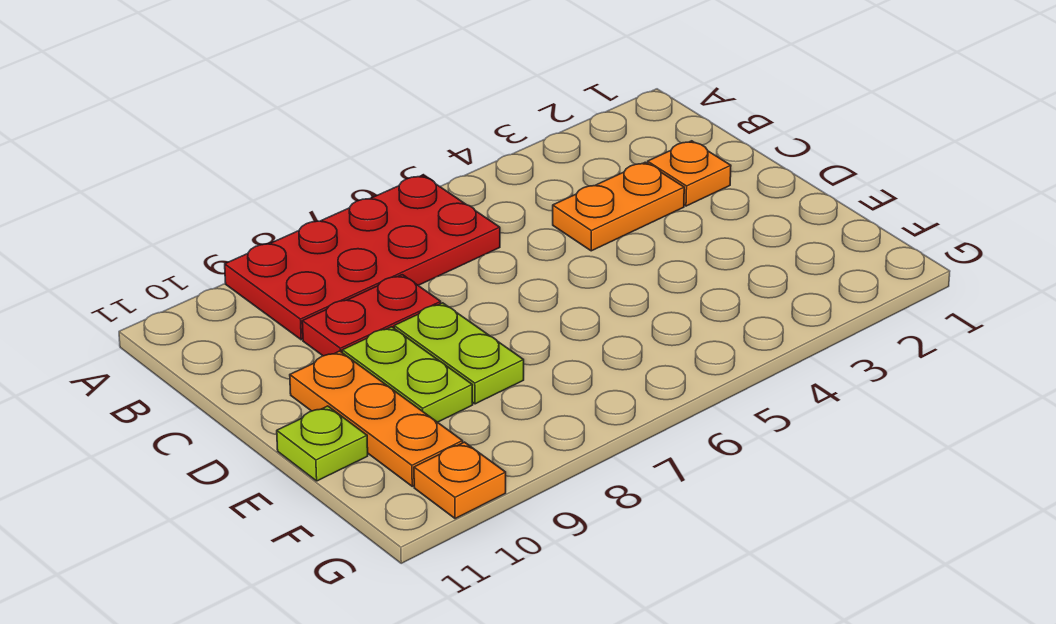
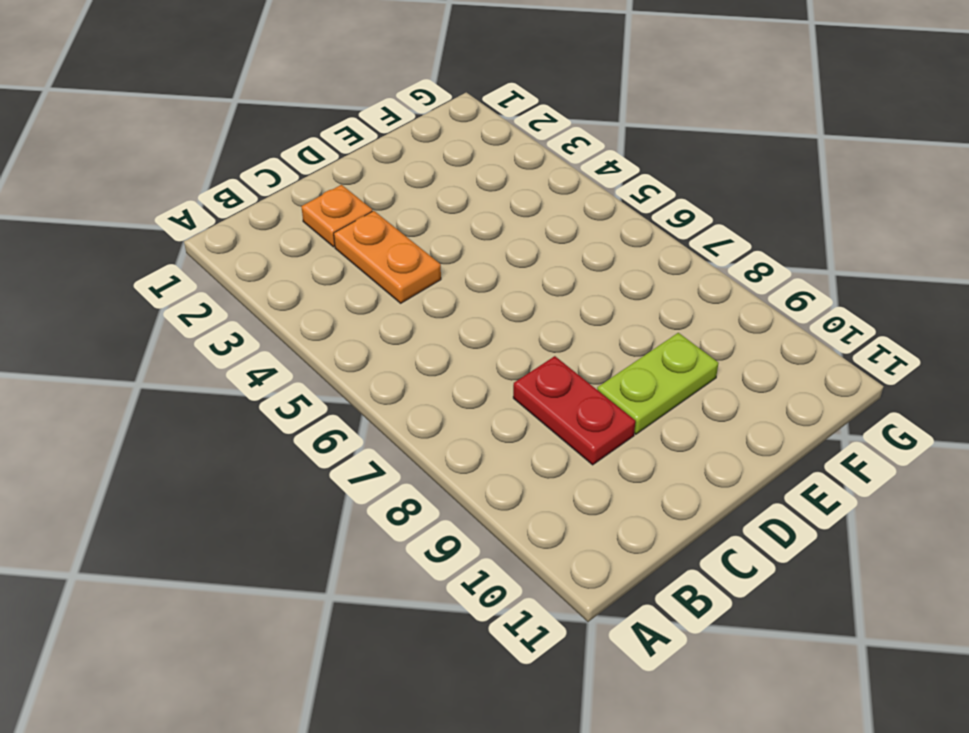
none -> red 2x4 plate [225,175,500,340]
none -> lime 1x2 plate [394,303,524,404]

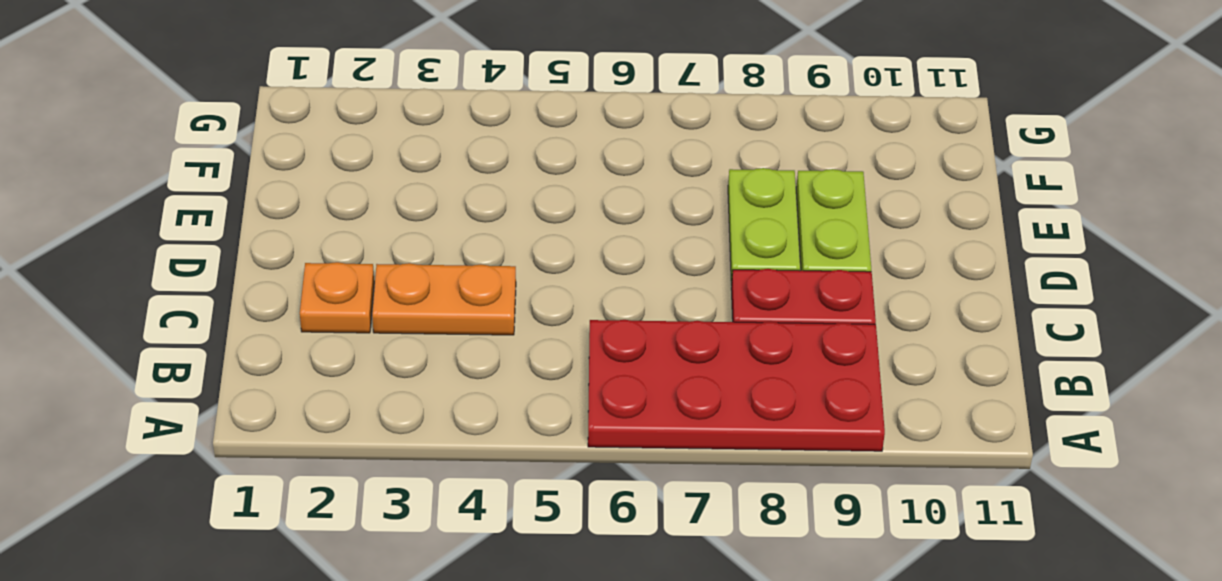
none -> orange 1x3 plate [290,351,463,486]
none -> lime 1x1 plate [277,406,368,481]

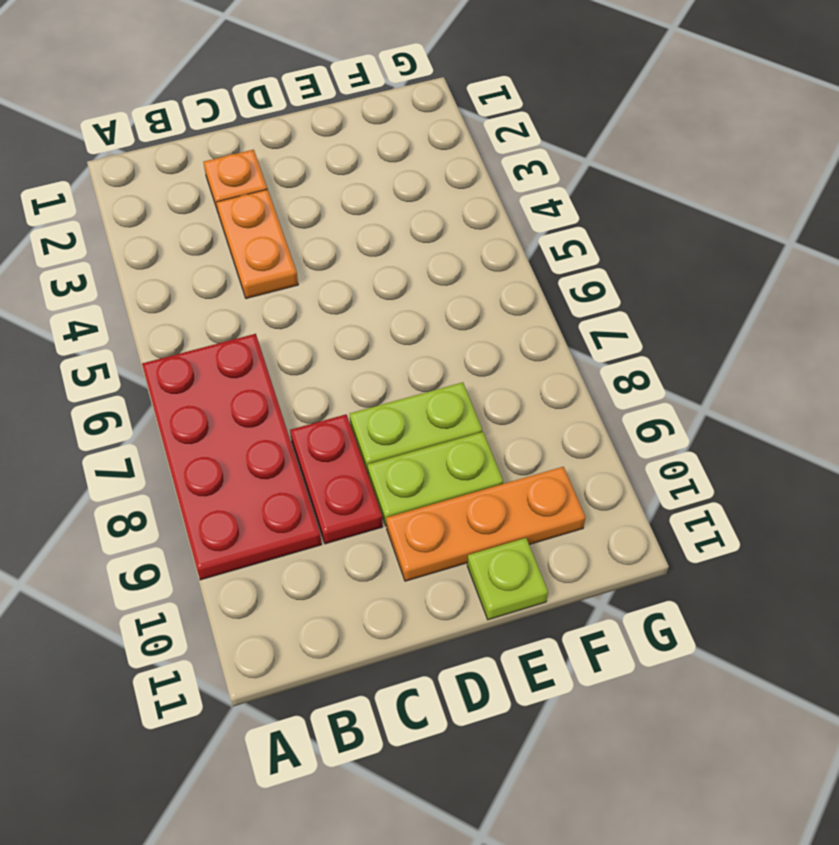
none -> orange 1x1 plate [414,442,506,519]

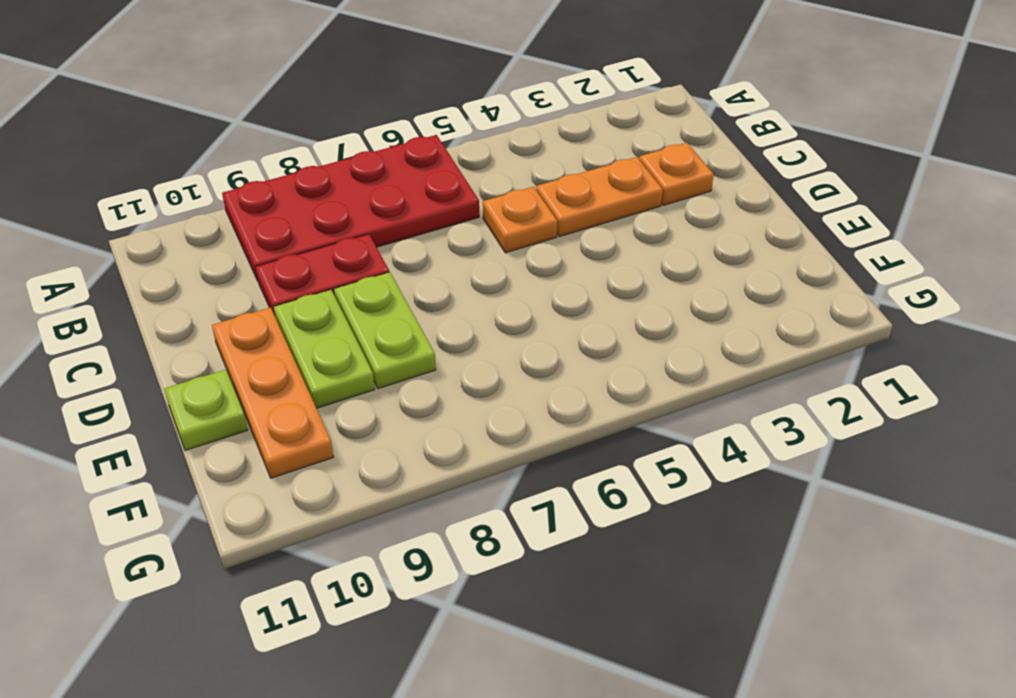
orange 1x1 plate [483,187,557,253] -> orange 1x1 plate moved to [414,442,506,519]

